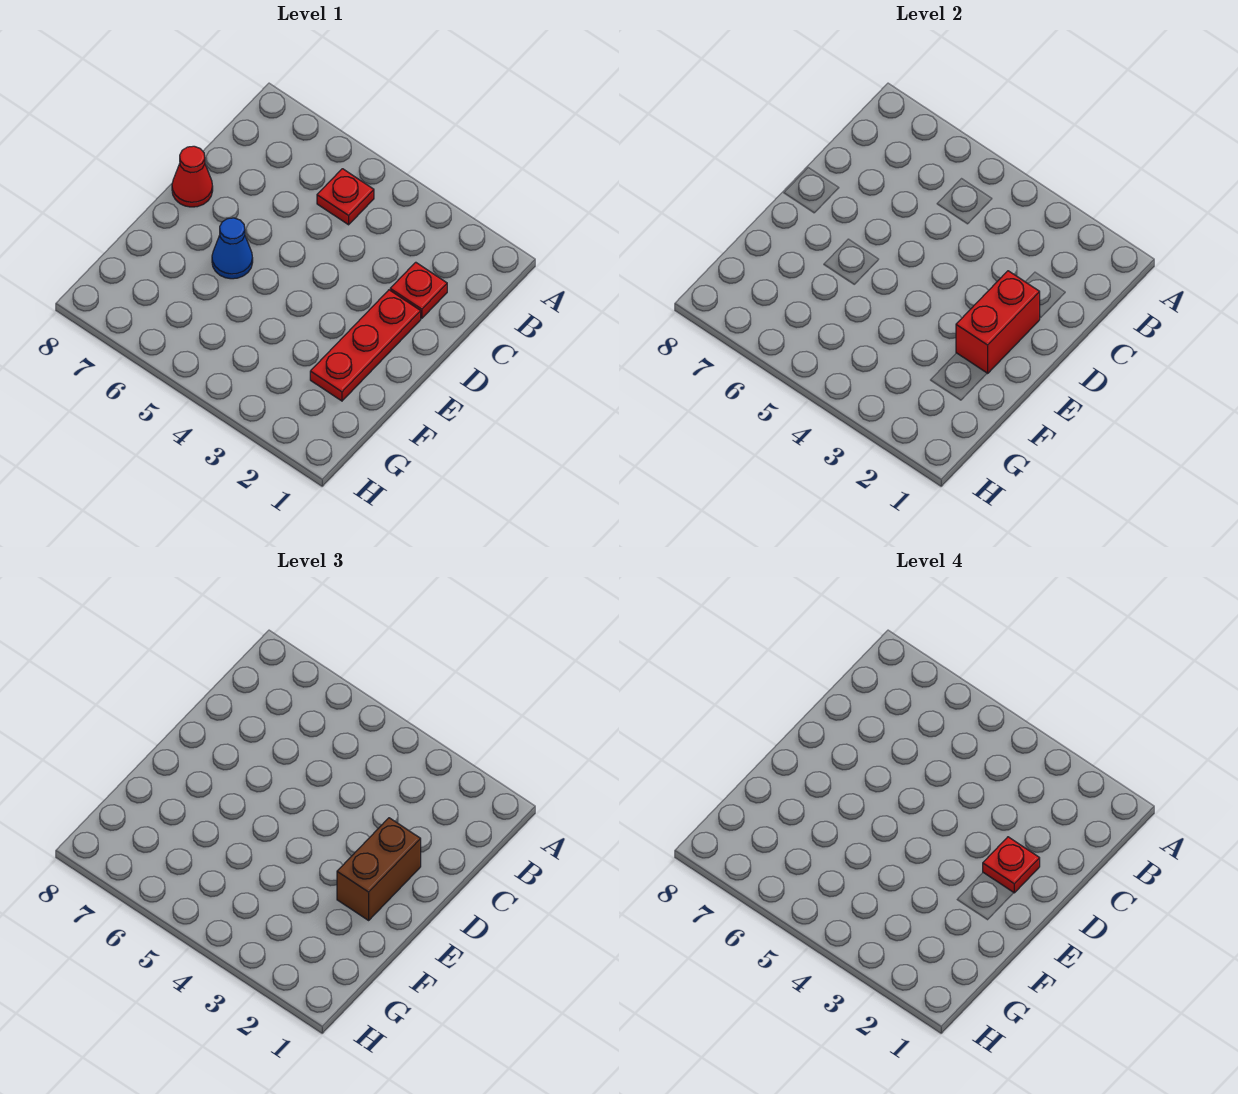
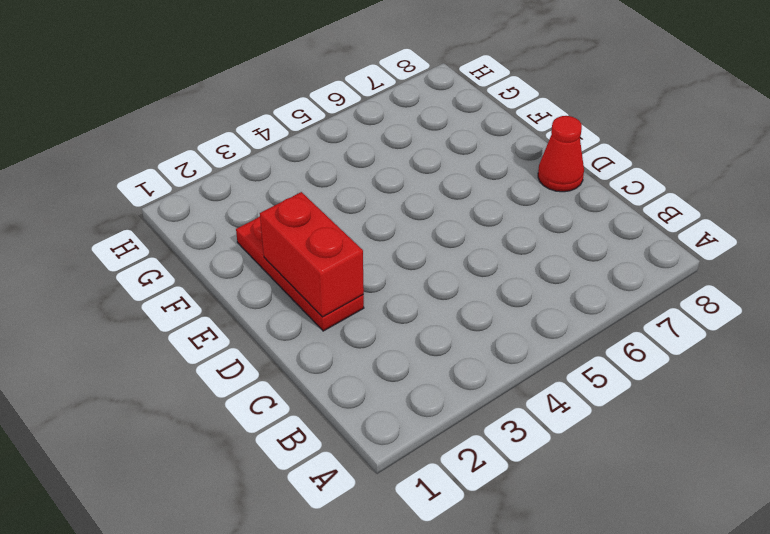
none -> red 1x1 plate [317,169,374,225]
none -> red 1x1 plate [390,262,447,318]

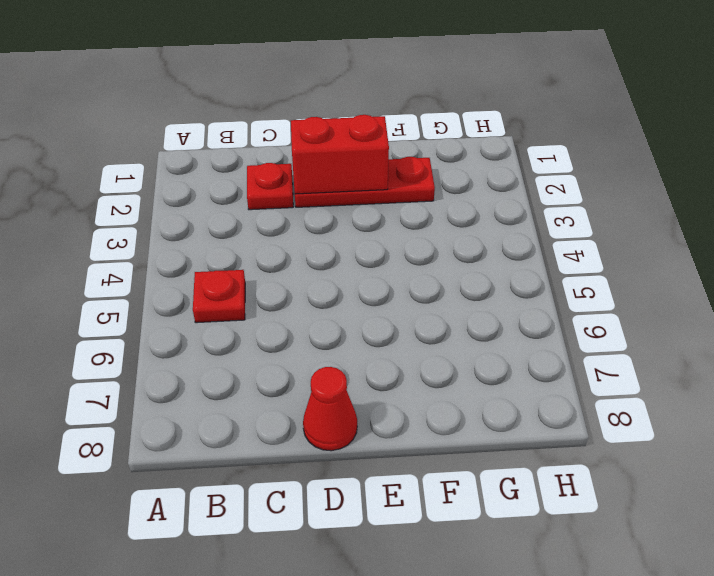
none -> blue 1x1 cone [212,218,253,279]
none -> brown 1x2 brick [337,818,421,920]

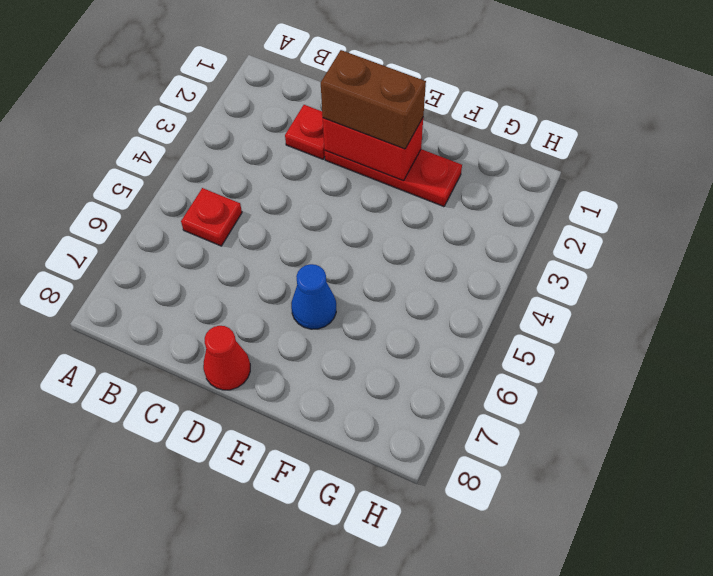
none -> red 1x1 plate [983,837,1040,893]

